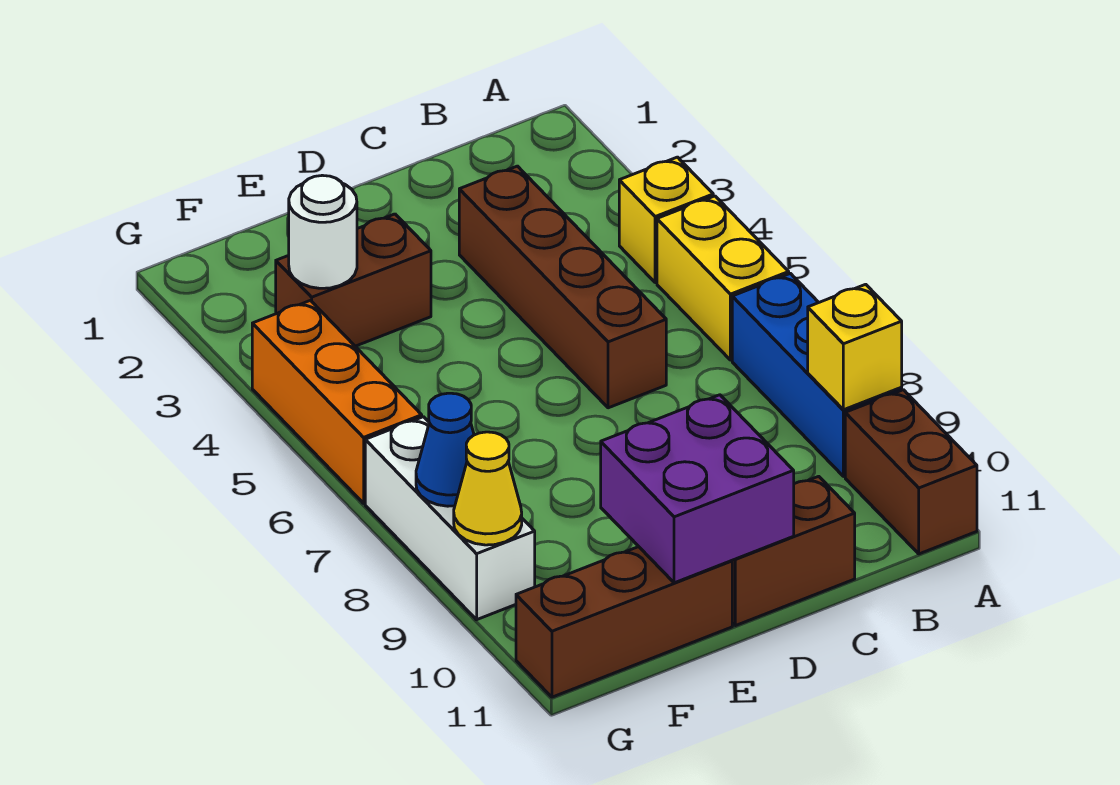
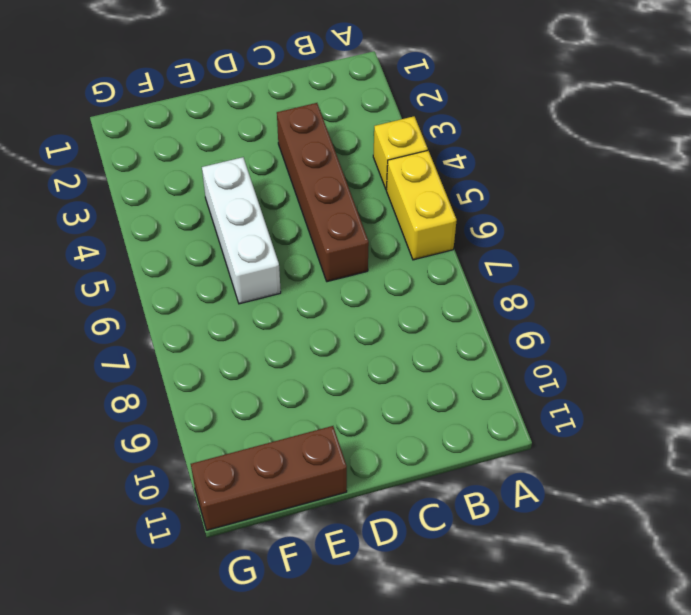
white 1x3 brick [202,157,281,304] -> white 1x3 brick moved to [365,417,535,620]
none -> blue 1x3 brick [732,274,902,476]
none -> brown 1x2 brick [845,390,977,554]
none -> brown 1x2 brick [732,476,855,626]

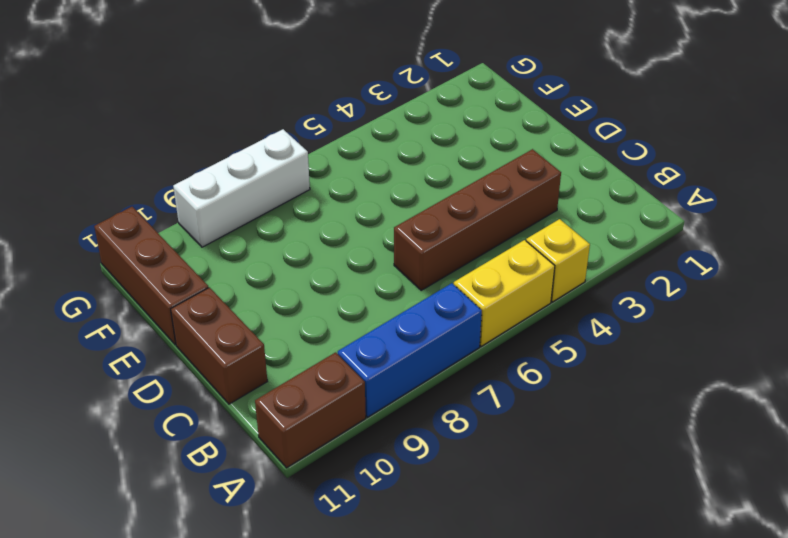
none -> brown 1x2 brick [276,214,431,346]
none -> orange 1x3 brick [252,301,422,503]
none -> yellow 1x1 brick [808,284,902,410]

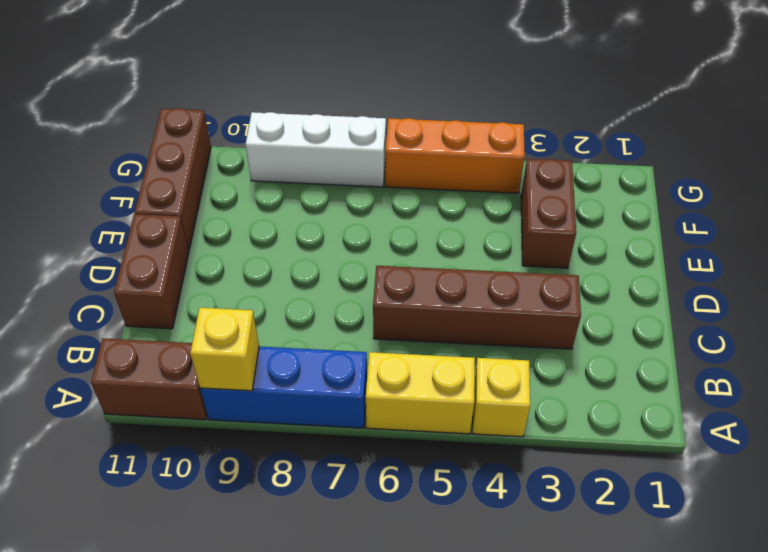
none -> purple 2x2 brick [601,395,794,583]
none -> white 1x1 round brick [289,175,357,288]
none -> blue 1x1 cone [416,393,474,506]

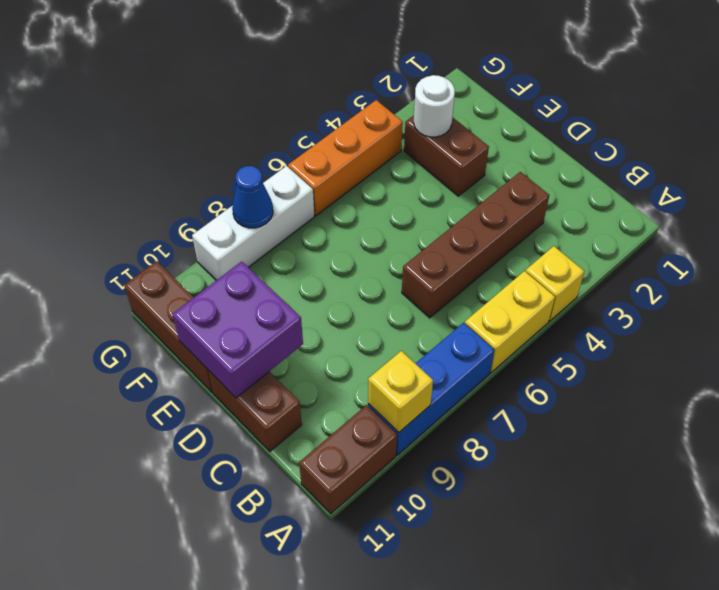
none -> yellow 1x1 cone [454,432,522,545]

